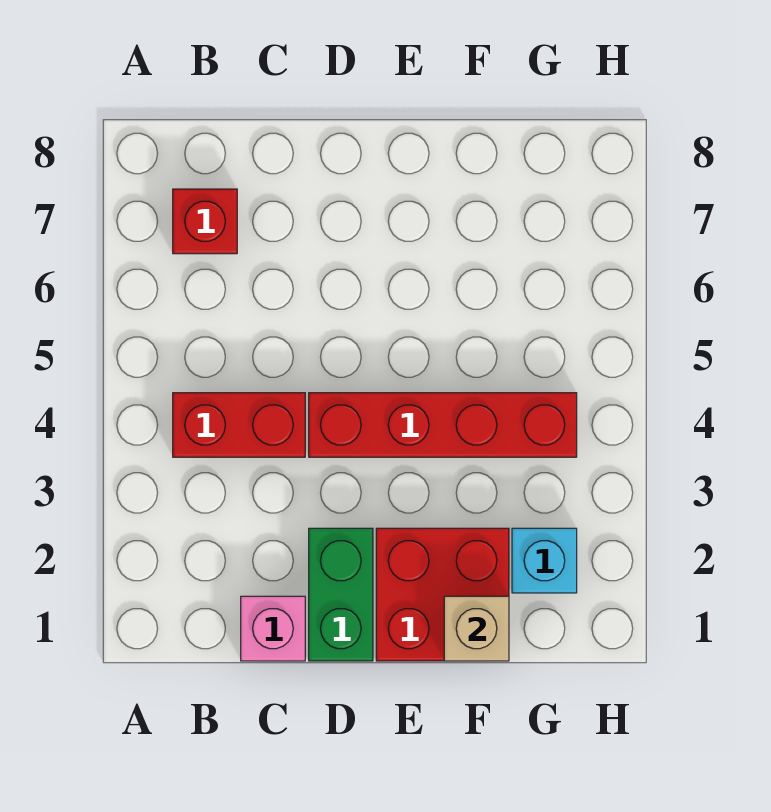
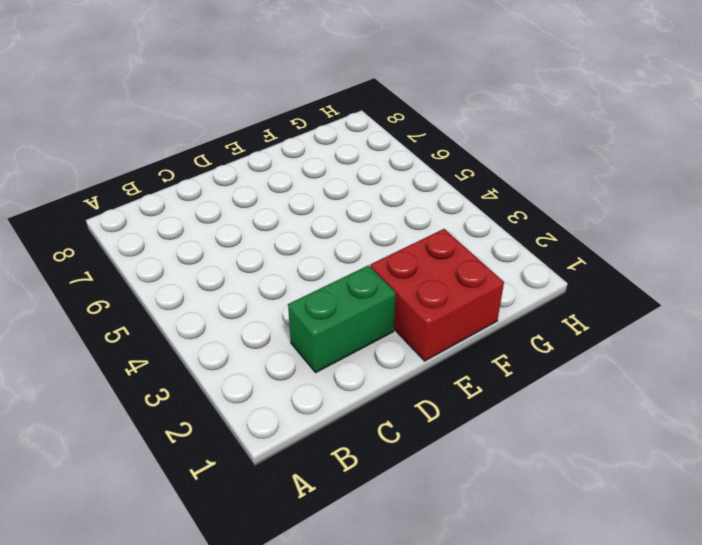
green 1x2 brick [288,265,396,372] -> green 1x2 brick turned to [309,528,373,661]
none -> red 1x2 brick [173,393,305,457]
none -> red 1x1 brick [173,189,237,254]

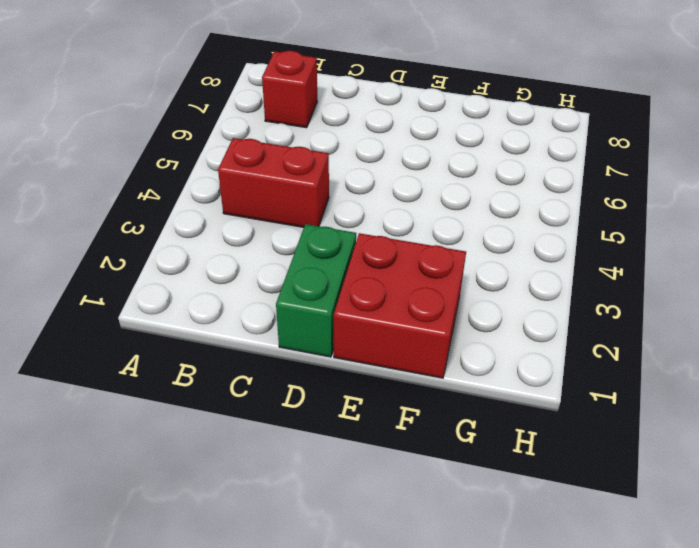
none -> pink 1x1 brick [241,596,305,661]
none -> red 1x4 brick [309,393,577,457]

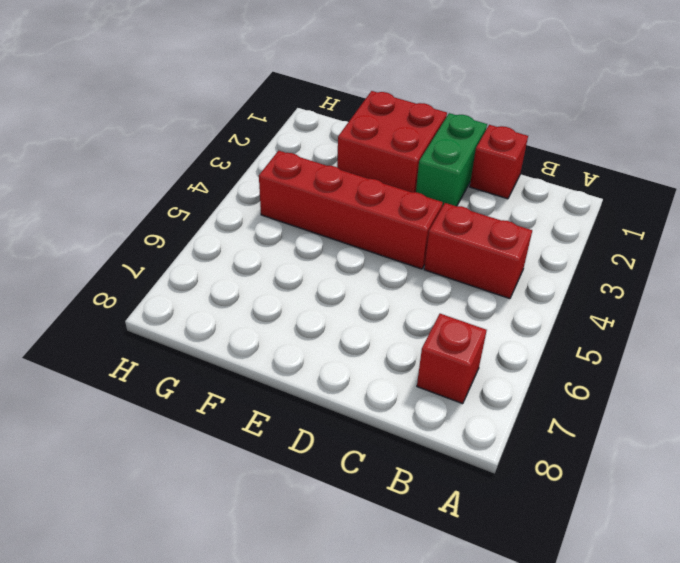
red 1x1 brick [470,125,528,199] -> pink 1x1 brick [241,596,305,661]
none -> cyan 1x1 brick [512,528,577,593]
none -> tan 1x1 brick [444,596,509,661]

